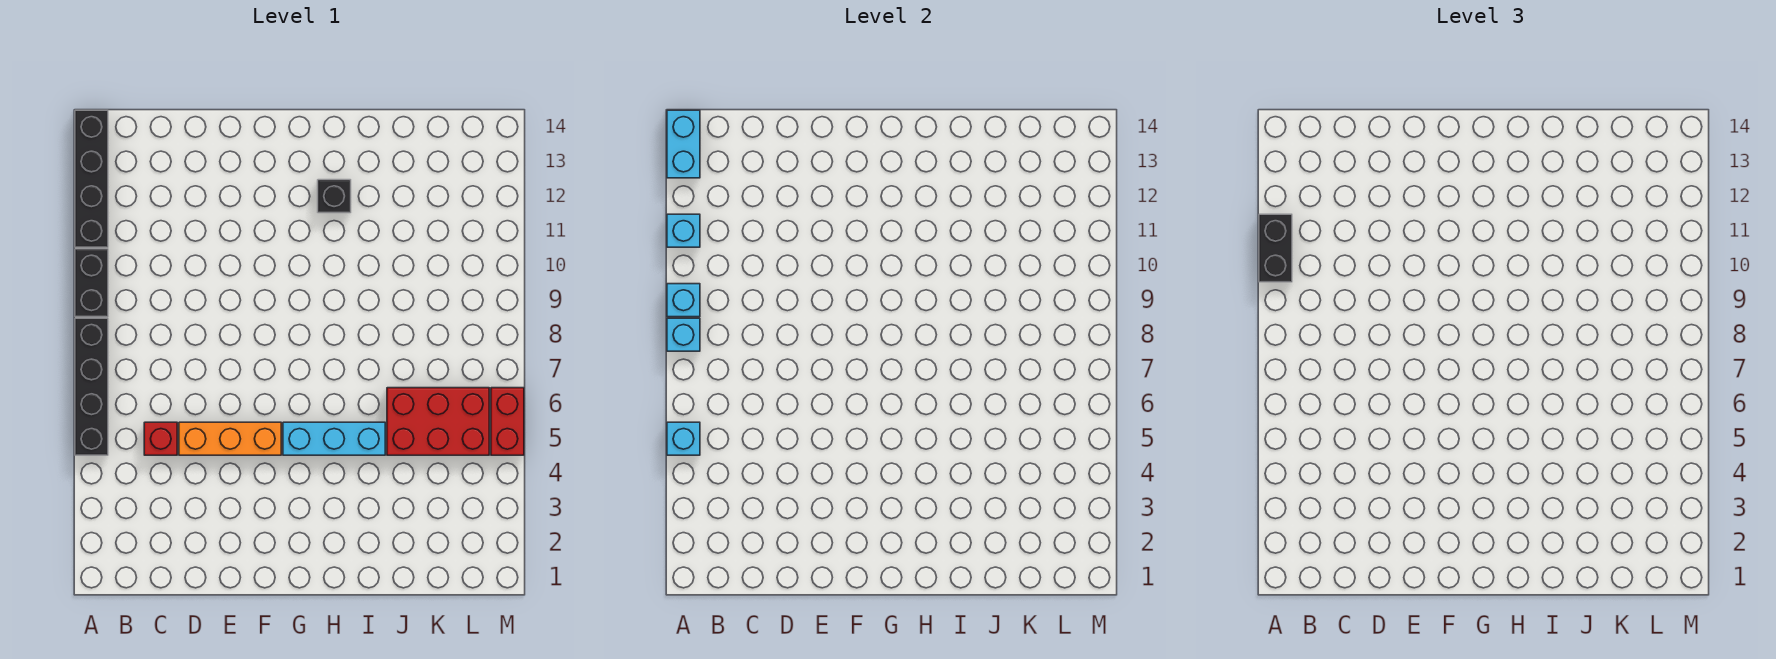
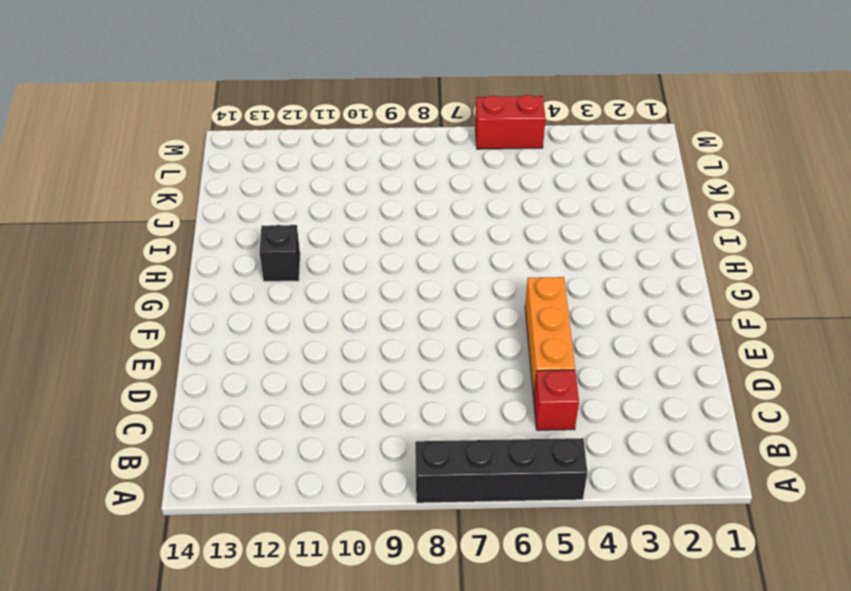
none -> black 1x2 brick [75,249,108,317]
none -> black 1x4 brick [75,110,108,247]
none -> cyan 1x3 brick [283,422,385,455]

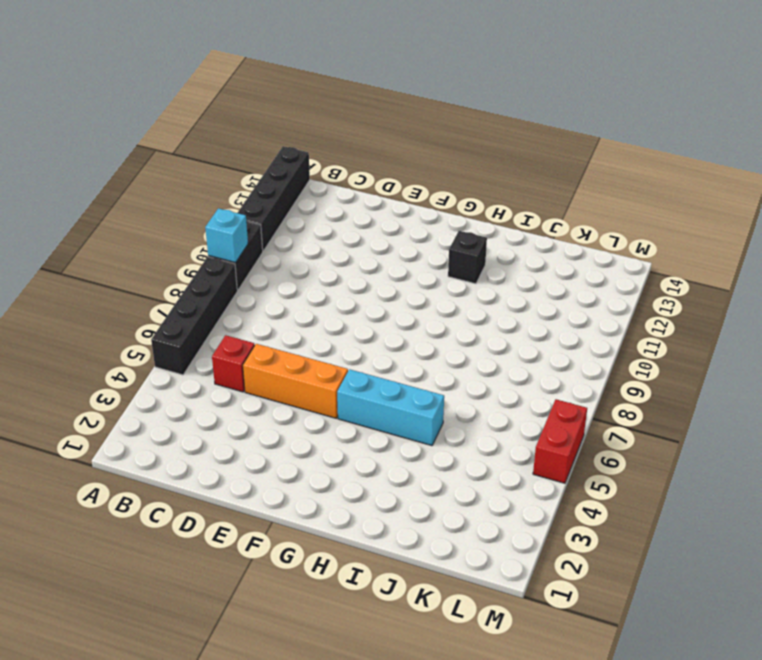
none -> red 2x3 brick [387,388,489,455]
none -> cyan 1x1 brick [667,422,700,455]
none -> cyan 1x1 brick [667,318,700,351]

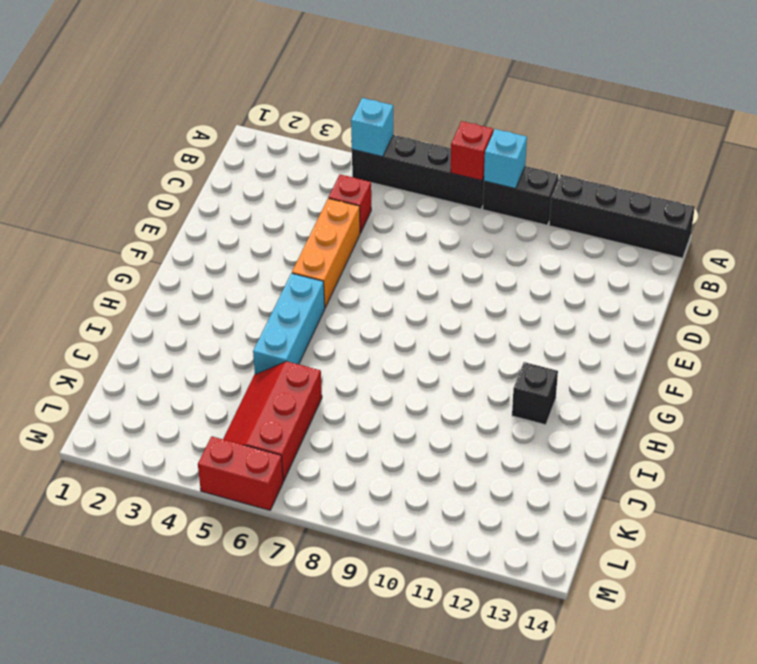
red 1x1 brick [451,121,493,180] -> cyan 1x1 brick [667,318,700,351]
red 2x3 slope [223,361,322,481] -> red 2x3 brick [387,388,489,455]
none -> cyan 1x1 brick [667,214,700,247]
none -> cyan 1x2 brick [667,110,700,178]
none -> black 1x2 brick [1259,214,1292,282]

